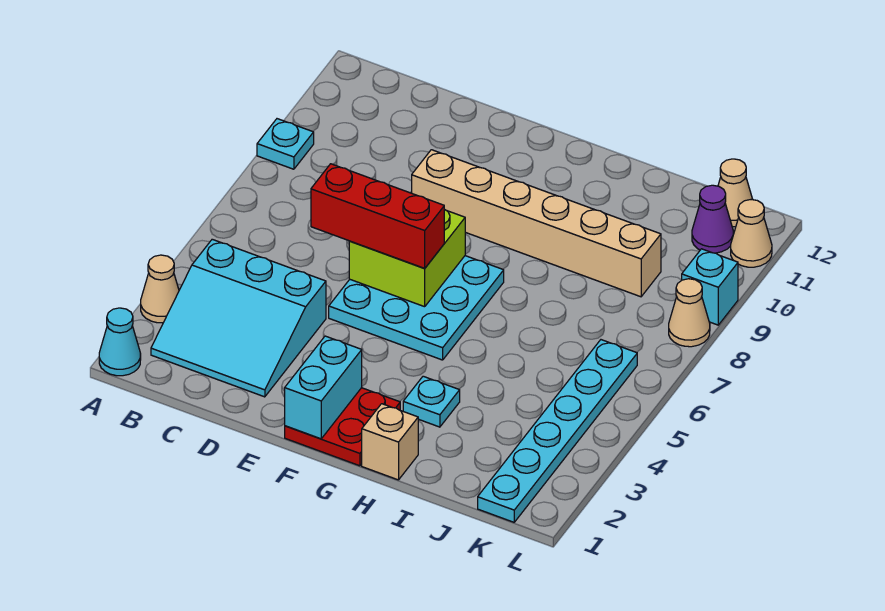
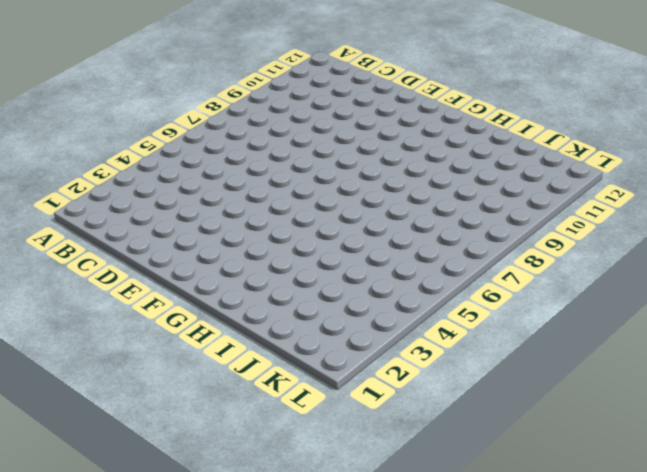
none -> cyan 1x1 cone [99,308,141,376]
none -> tan 1x1 cone [141,255,179,323]
none -> cyan 1x1 plate [257,119,314,169]

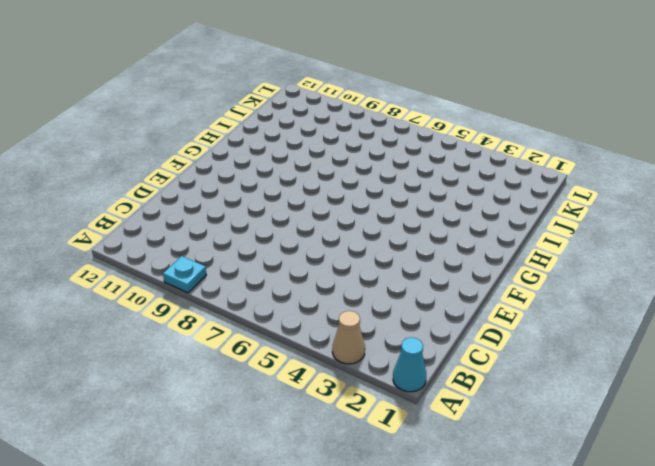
none -> cyan 3x3 slope [151,239,326,397]
none -> cyan 3x3 plate [329,256,504,360]
none -> tan 1x6 brick [412,150,661,297]

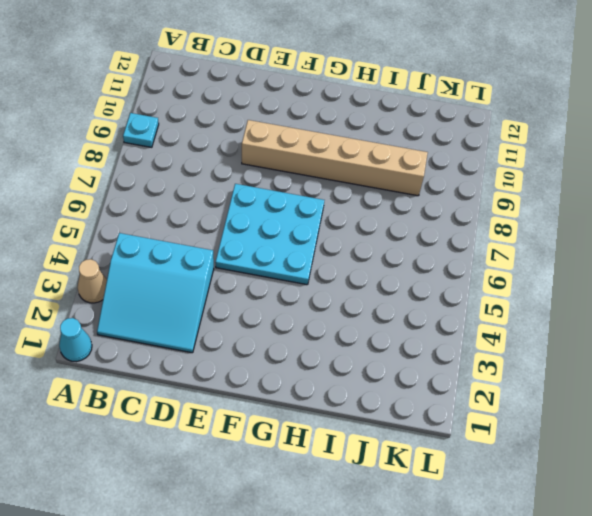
none -> red 2x2 plate [285,388,400,466]
none -> tan 1x1 brick [362,404,418,480]
none -> cyan 1x1 plate [403,376,460,427]

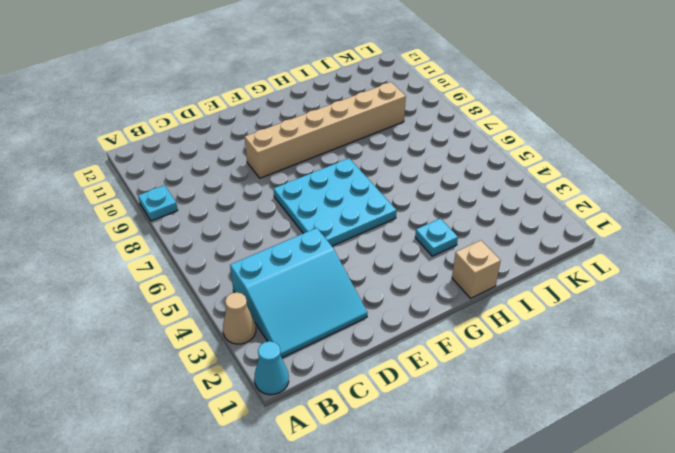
none -> red 2x2 plate [285,388,400,466]
none -> cyan 1x6 plate [478,340,637,522]
none -> purple 1x1 cone [692,185,733,253]

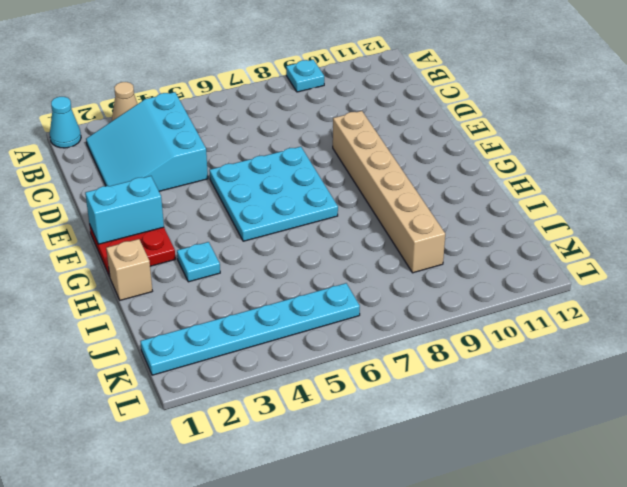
none -> purple 1x1 cone [692,185,733,253]
none -> tan 1x1 cone [718,159,753,227]
none -> tan 1x1 cone [669,279,710,347]

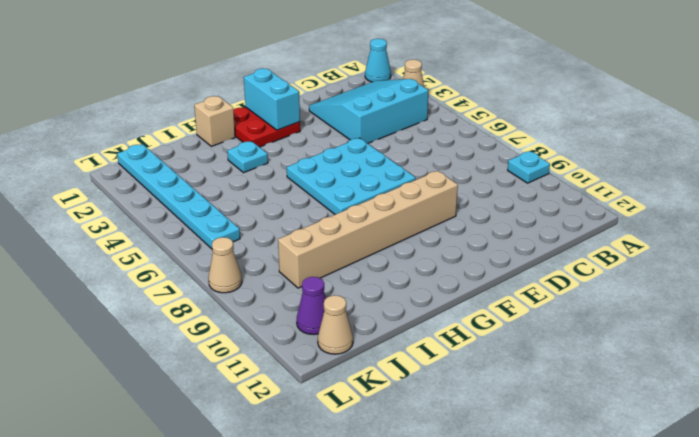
none -> cyan 1x1 brick [682,249,738,325]
none -> tan 1x1 cone [731,200,772,267]
none -> lime 2x2 brick [349,209,465,307]

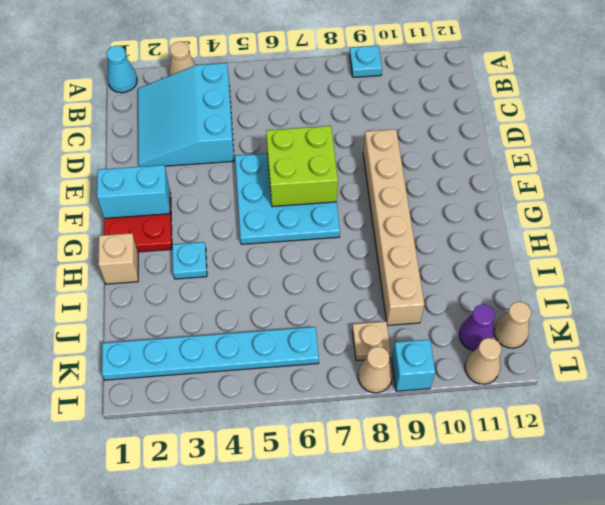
tan 1x1 plate [352,321,391,361] -> none
none -> red 1x3 brick [311,164,444,268]

